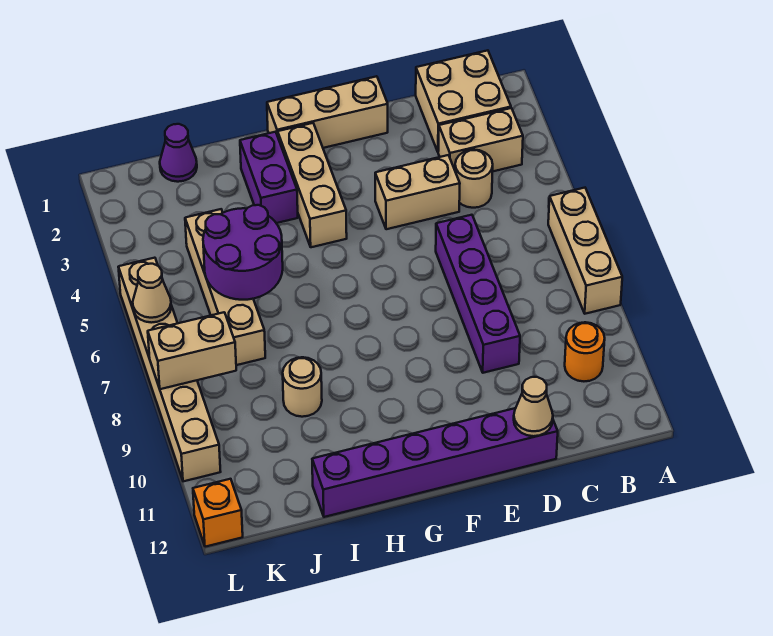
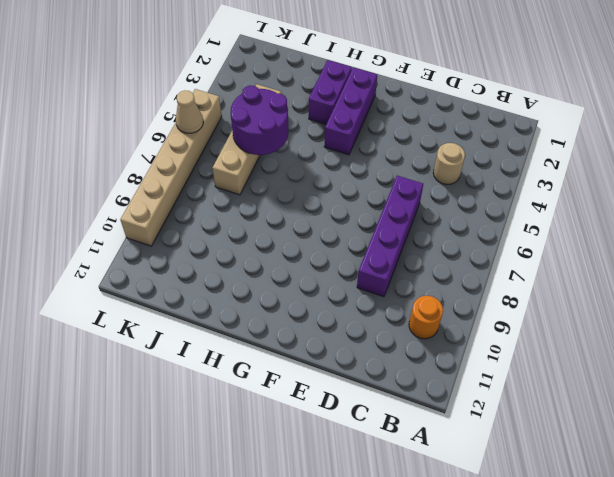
purple 1x3 brick [324,67,377,155] -> tan 1x3 brick [278,123,347,247]
none -> tan 1x3 brick [548,188,622,314]
none -> tan 2x2 brick [416,50,511,152]
none -> tan 1x2 brick [438,108,523,171]

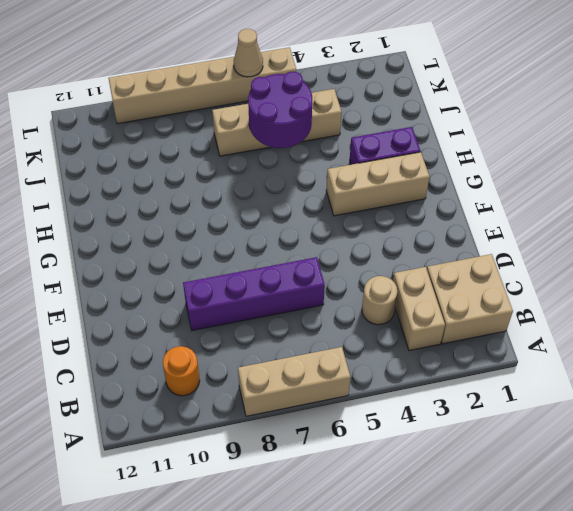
none -> tan 1x2 brick [375,155,460,229]
none -> purple 1x6 brick [312,408,558,517]
none -> tan 1x3 brick [267,76,388,148]

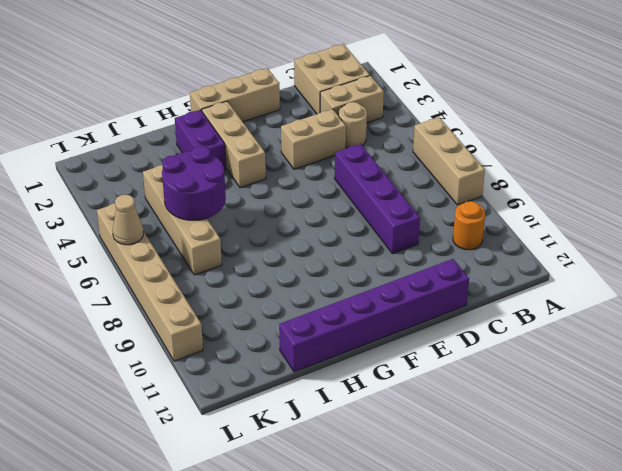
none -> tan 1x1 round brick [283,357,322,417]
none -> purple 1x1 cone [160,124,197,182]
none -> orange 1x1 brick [193,479,243,547]

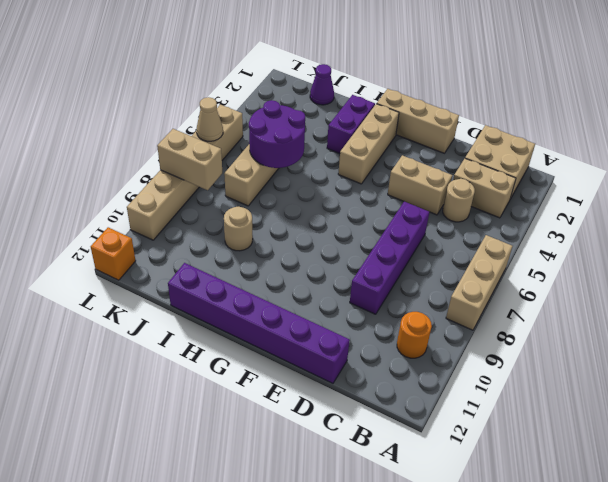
none -> tan 1x1 cone [514,377,553,436]

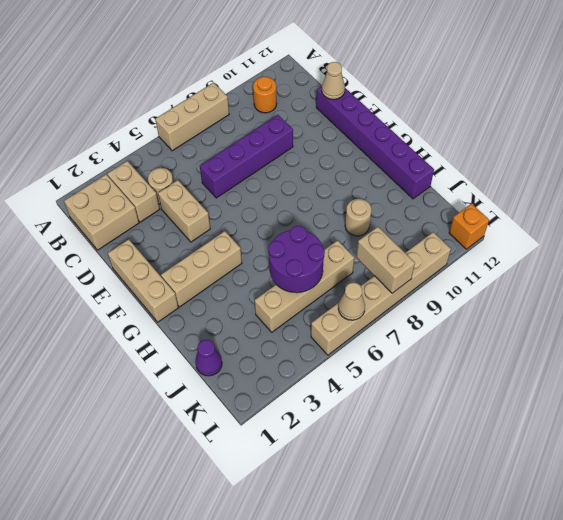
none -> purple 1x2 brick [240,132,298,223]

